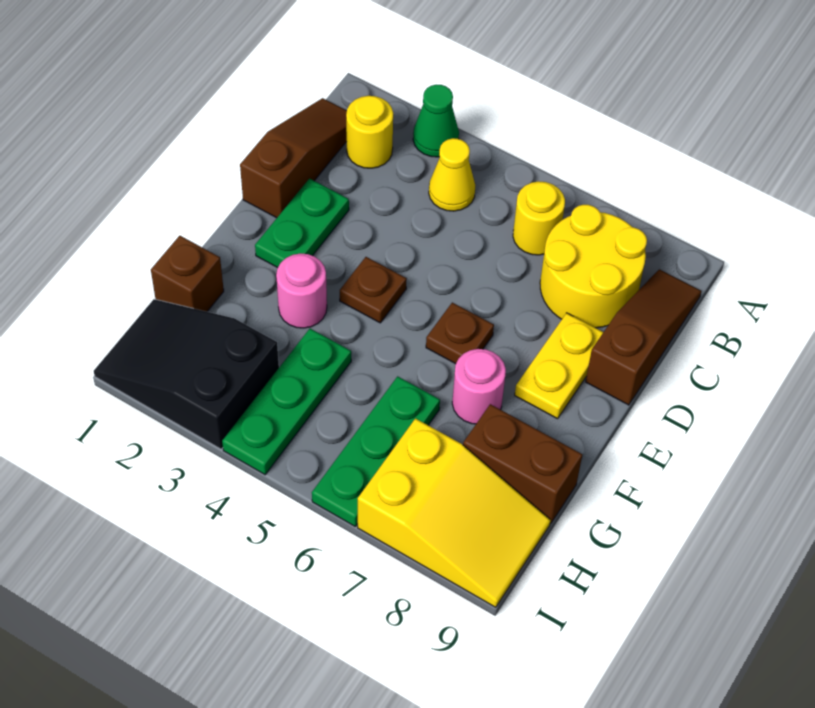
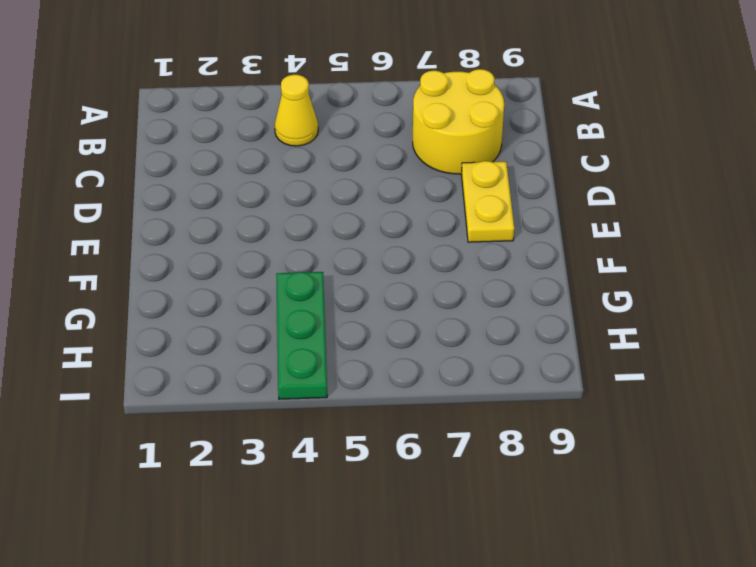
none -> green 1x1 cone [413,85,459,157]
none -> brown 1x3 slope [240,98,347,218]
none -> yellow 1x1 round brick [346,96,393,168]

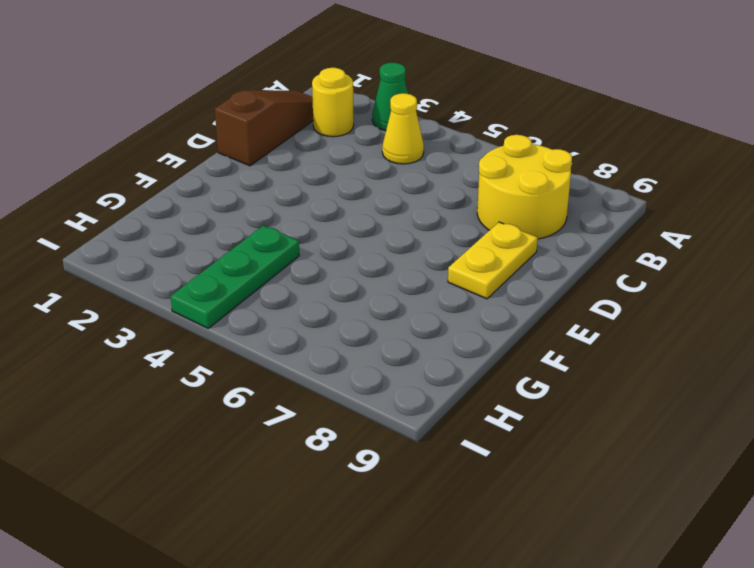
none -> yellow 1x1 round brick [513,181,565,255]
none -> brown 1x3 slope [586,269,701,405]
none -> green 1x2 plate [255,179,349,268]

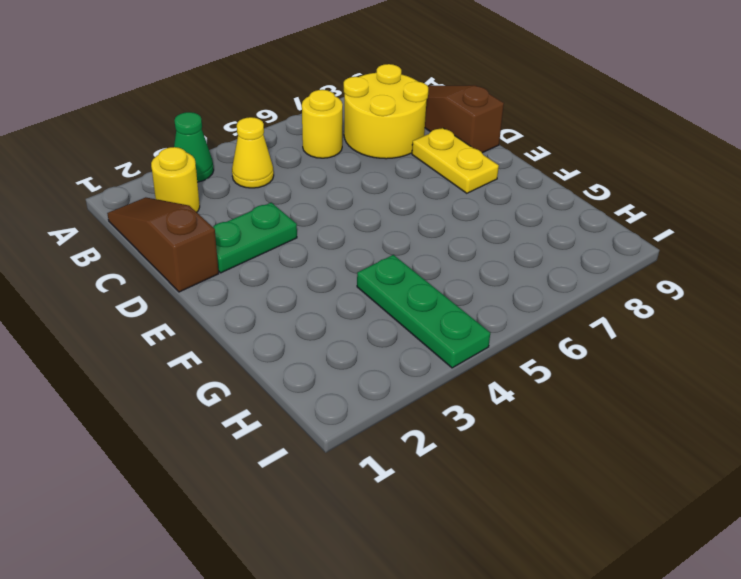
green 1x2 plate [213,203,297,273] -> green 1x2 plate turned to [255,179,349,268]
none -> brown 1x1 plate [340,257,407,323]
none -> brown 1x1 plate [426,303,494,364]
none -> pink 1x1 round brick [276,253,327,328]

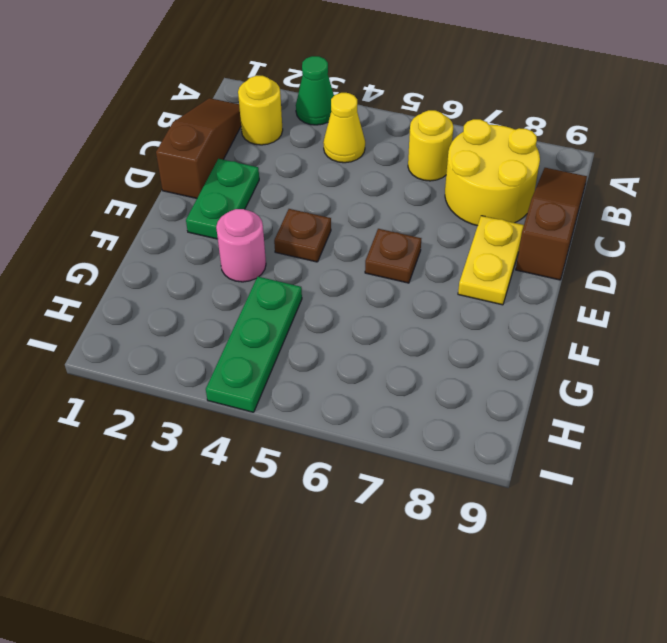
none -> pink 1x1 round brick [452,349,506,424]
none -> brown 1x1 brick [151,236,224,312]
none -> green 1x3 plate [312,376,440,526]

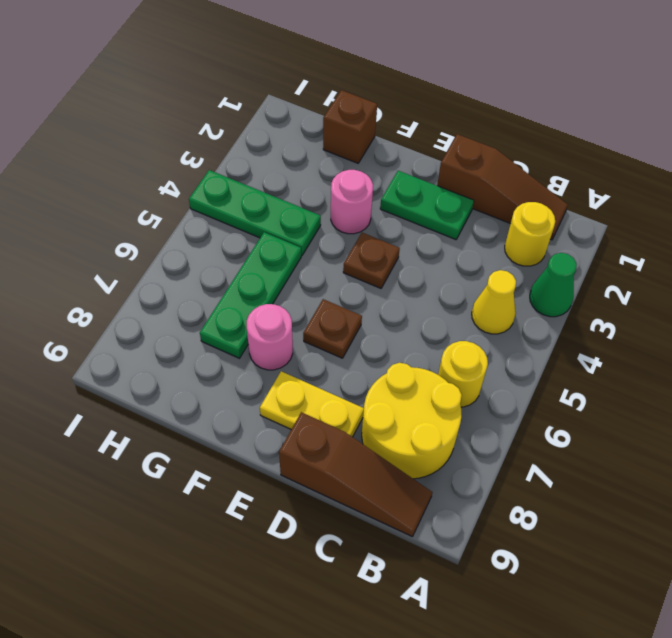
green 1x3 plate [200,232,301,358] -> green 1x3 plate turned to [312,376,440,526]
none -> brown 1x2 brick [463,404,582,523]
none -> black 2x3 slope [94,299,279,449]
none -> yellow 2x3 slope [358,419,551,607]

